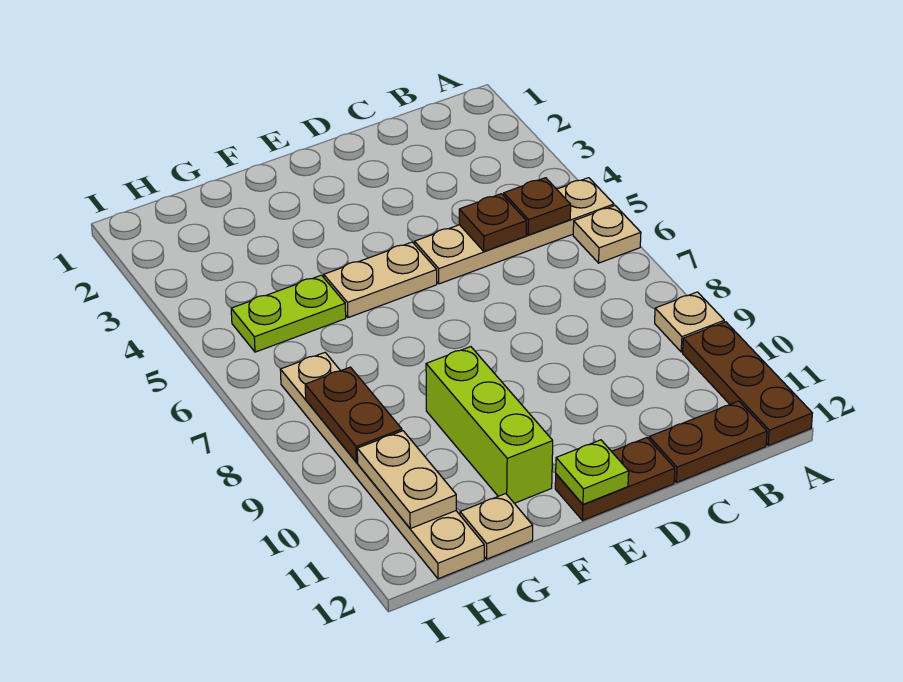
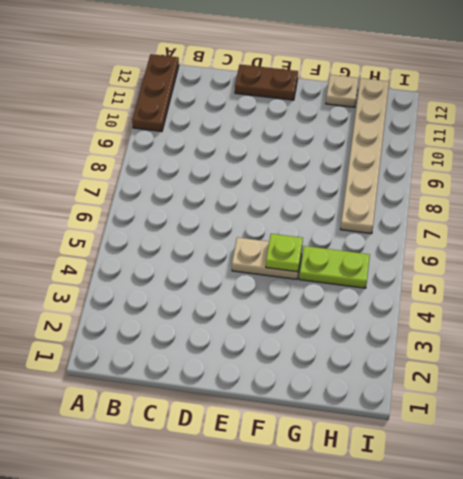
lime 1x1 plate [266,234,303,272] -> lime 1x1 plate moved to [556,440,629,504]
none -> tan 1x4 plate [415,178,614,284]
none -> tan 1x1 plate [573,206,641,263]
none -> tan 1x1 plate [655,292,724,352]

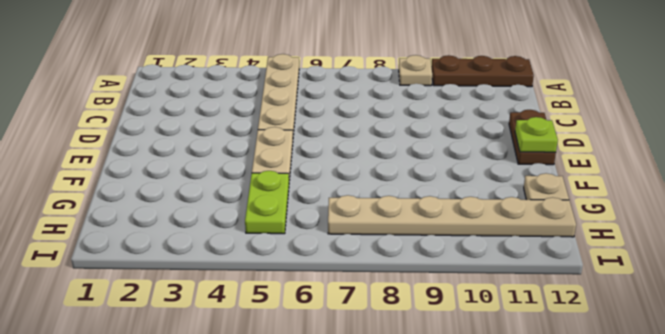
none -> tan 1x1 plate [573,206,641,263]
none -> brown 1x2 plate [649,401,767,483]
none -> lime 1x3 brick [426,347,553,503]

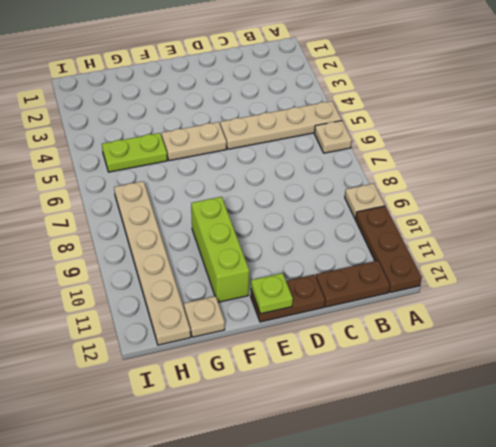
none -> brown 1x1 plate [504,178,571,235]
none -> brown 1x1 plate [459,194,526,251]
none -> brown 1x2 plate [305,367,402,462]

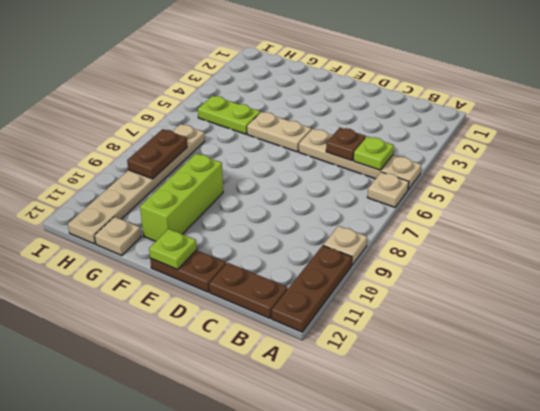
lime 1x1 plate [354,136,394,170] -> brown 1x1 plate [504,178,571,235]
none -> tan 1x2 plate [357,431,456,528]

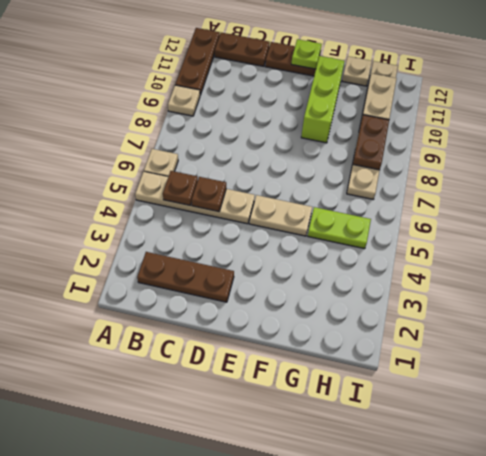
brown 1x3 plate [137,252,234,302] -> none

